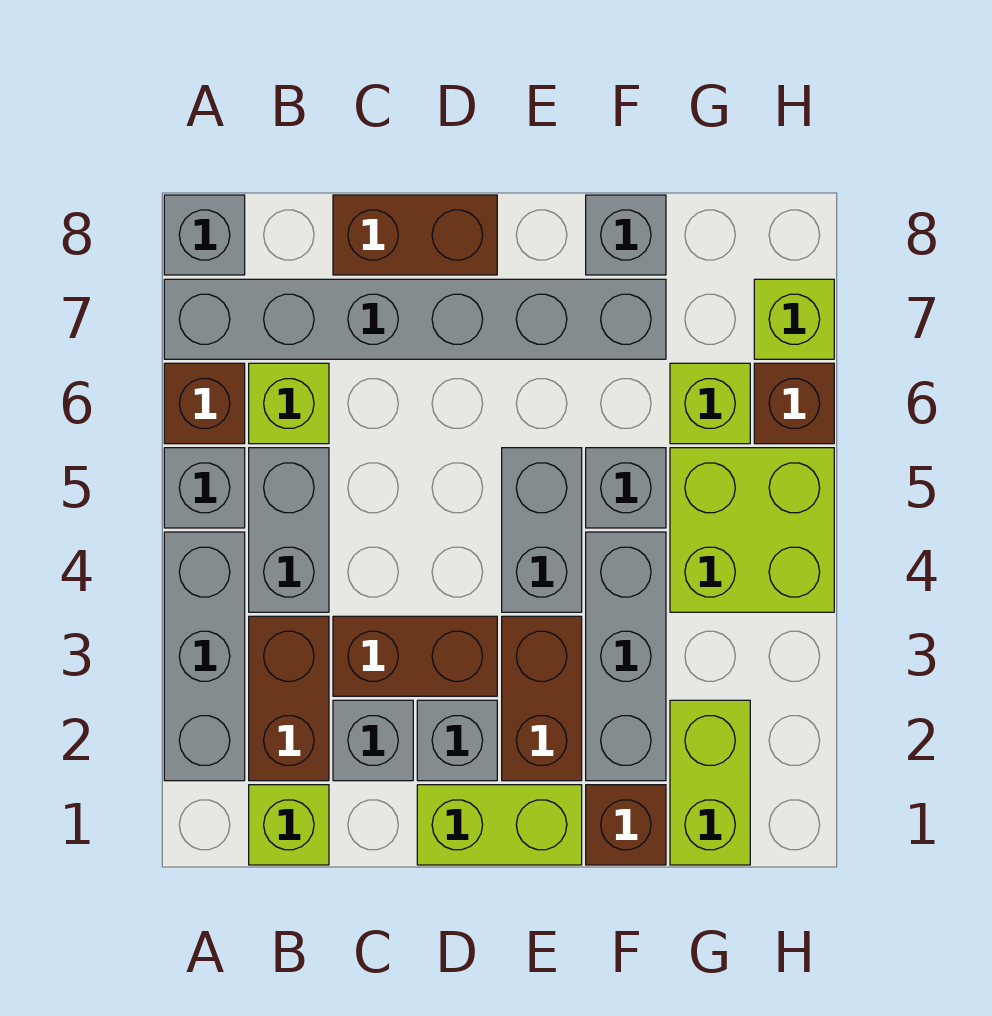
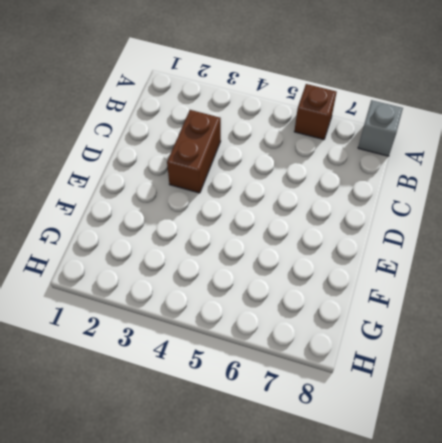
none -> grey 1x3 brick [164,532,245,781]
none -> grey 1x1 brick [164,448,245,528]
none -> grey 1x6 brick [164,279,666,359]

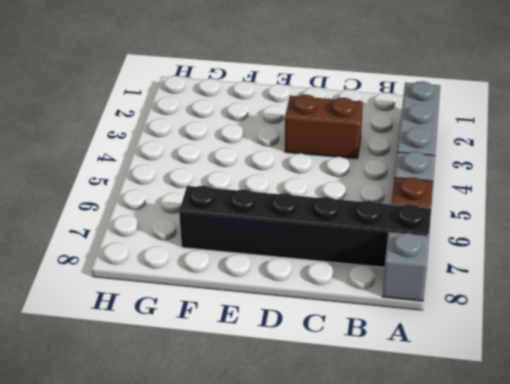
black 1x6 brick [179,186,431,267] -> grey 1x6 brick [164,279,666,359]
none -> lime 1x1 brick [249,785,329,865]
none -> brown 1x2 brick [249,616,329,781]
none -> grey 1x2 brick [249,448,329,612]

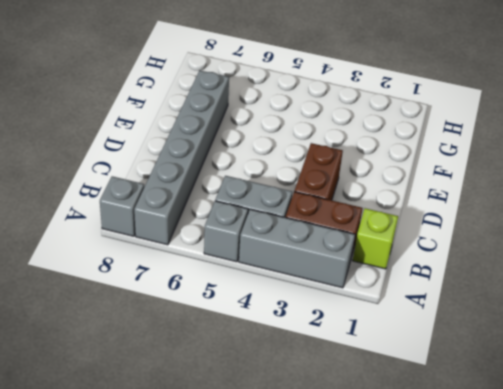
none -> brown 1x1 brick [164,363,245,444]
none -> lime 1x1 brick [249,363,329,444]
none -> grey 1x1 brick [333,700,413,781]

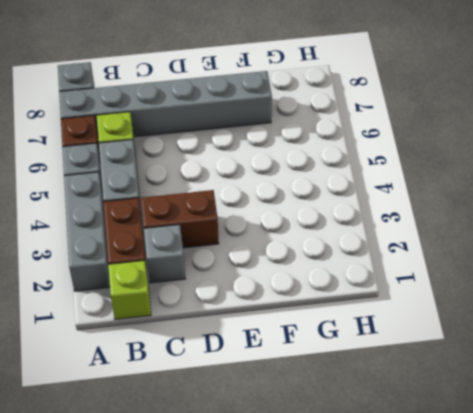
none -> brown 1x2 brick [333,195,497,275]
none -> lime 1x2 brick [417,785,582,865]
none -> grey 1x1 brick [417,700,497,781]

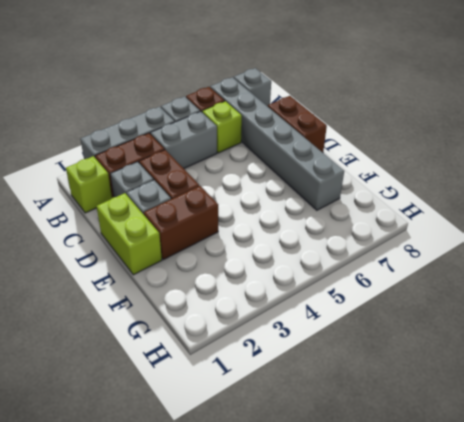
none -> grey 1x2 brick [502,448,582,612]
none -> brown 1x1 brick [586,785,666,865]
none -> grey 1x3 brick [586,532,666,781]

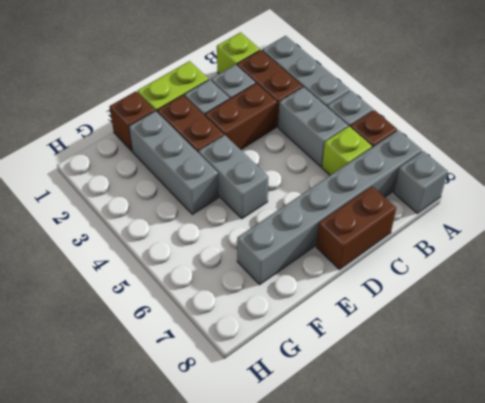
none -> grey 1x1 brick [586,448,666,528]
none -> grey 1x1 brick [586,195,666,275]
none -> lime 1x2 brick [670,700,750,865]

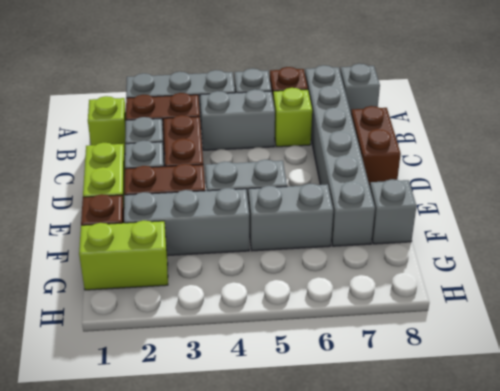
grey 1x2 brick [248,184,333,251] -> grey 1x1 brick [586,448,666,528]
none -> lime 2x2 brick [670,448,834,612]
none -> lime 1x1 brick [670,363,750,444]
none -> brown 1x1 brick [754,363,834,444]

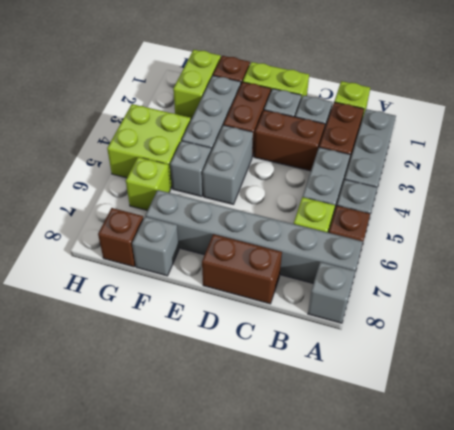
brown 1x1 brick [98,208,144,267] -> brown 1x1 brick moved to [754,363,834,444]
none -> lime 1x1 brick [754,279,834,359]

